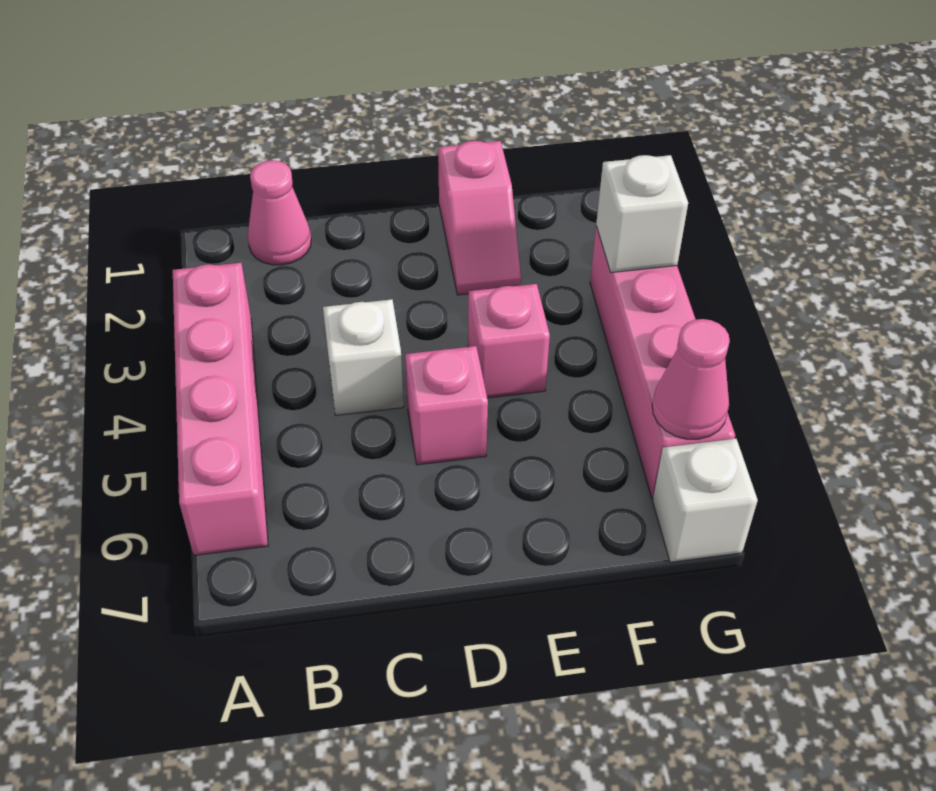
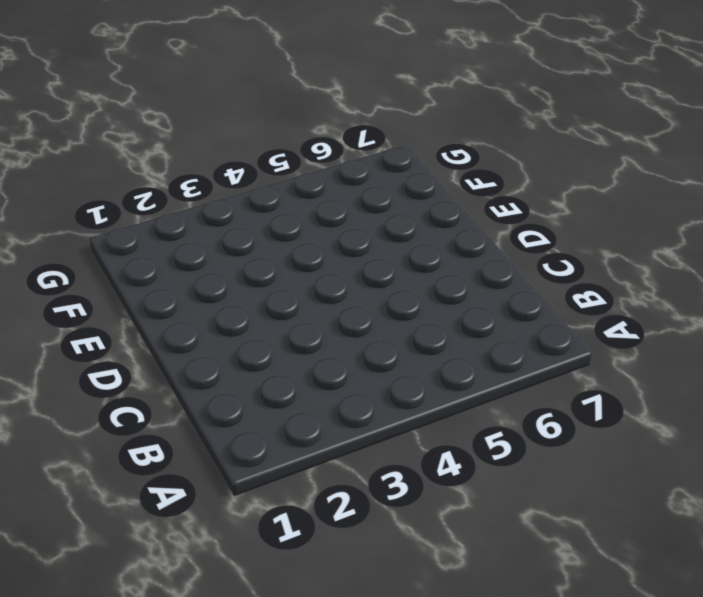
none -> pink 1x4 brick [173,263,268,555]
none -> pink 1x1 cone [248,160,311,265]

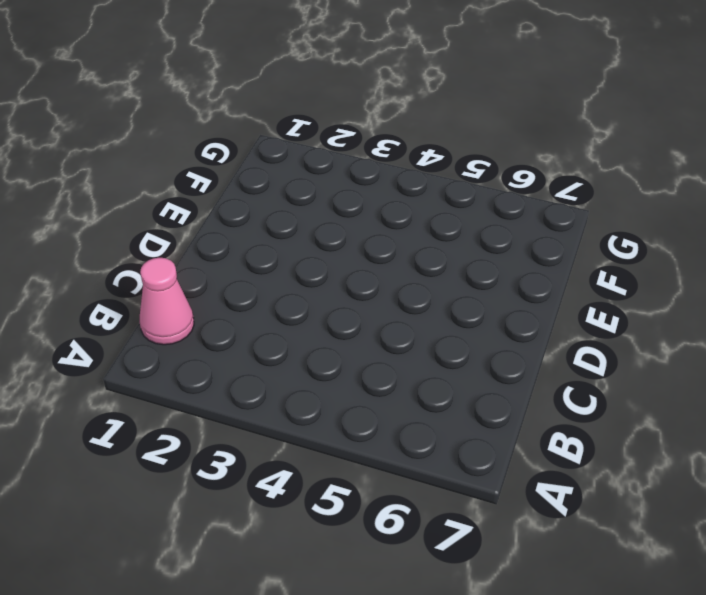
none -> pink 1x4 brick [173,263,268,555]
none -> white 1x1 brick [323,299,404,415]

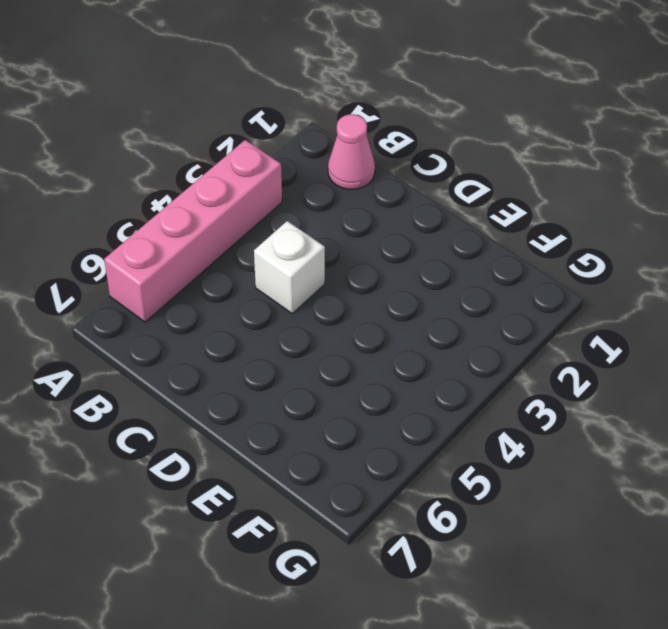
none -> pink 1x1 brick [405,346,488,465]
none -> pink 1x2 slope [438,141,521,295]

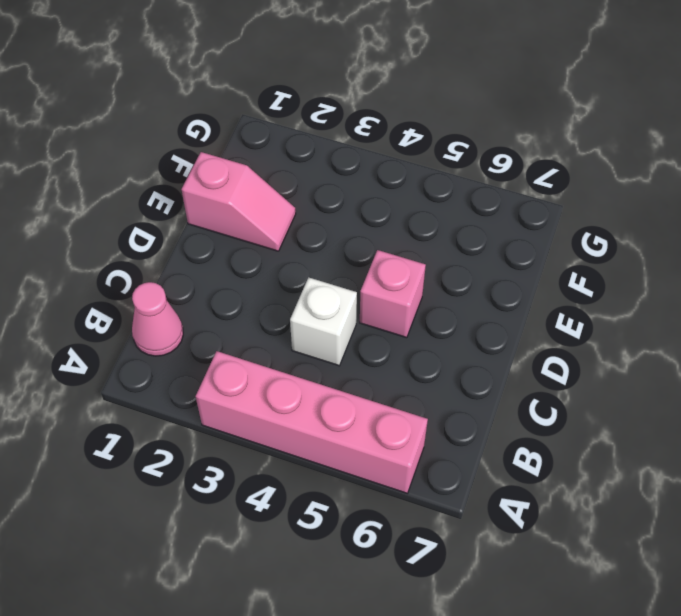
none -> pink 1x1 brick [468,284,550,398]
none -> pink 1x4 brick [590,226,735,498]

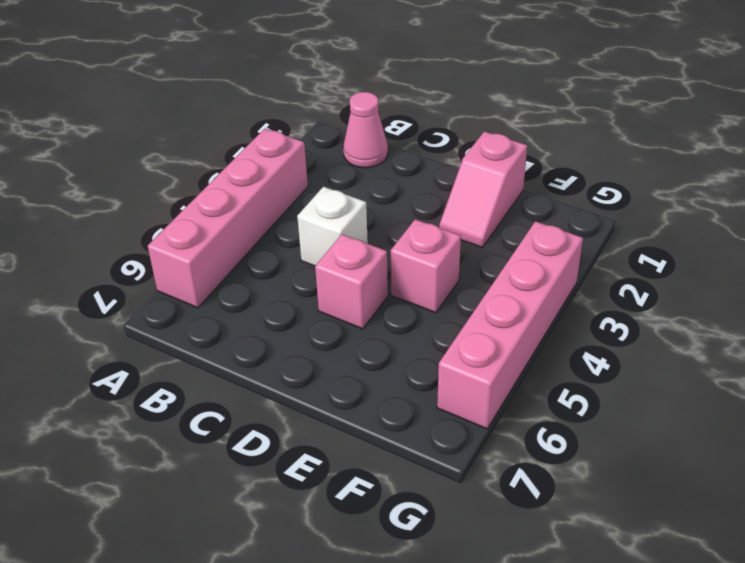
none -> white 1x1 brick [653,439,758,562]
none -> white 1x1 brick [596,155,688,273]

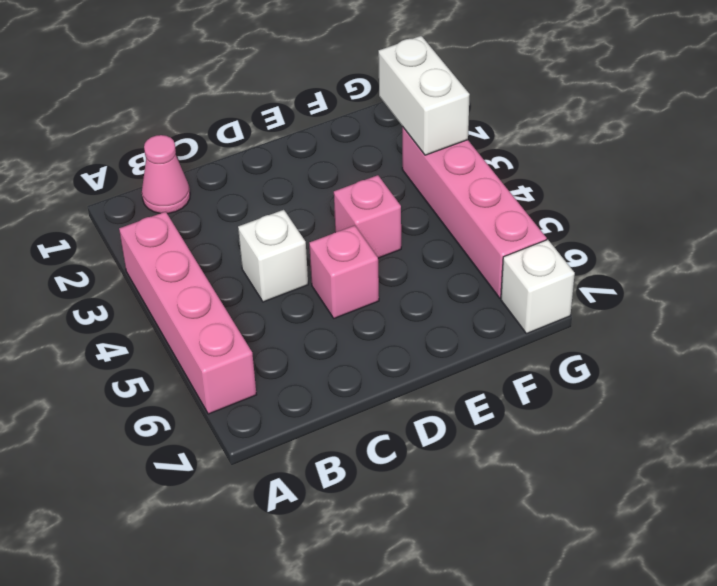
white 1x2 brick [378,36,470,155] -> white 1x1 brick [596,155,688,273]
none -> pink 1x2 slope [438,141,521,295]
none -> pink 1x1 cone [652,319,730,439]

